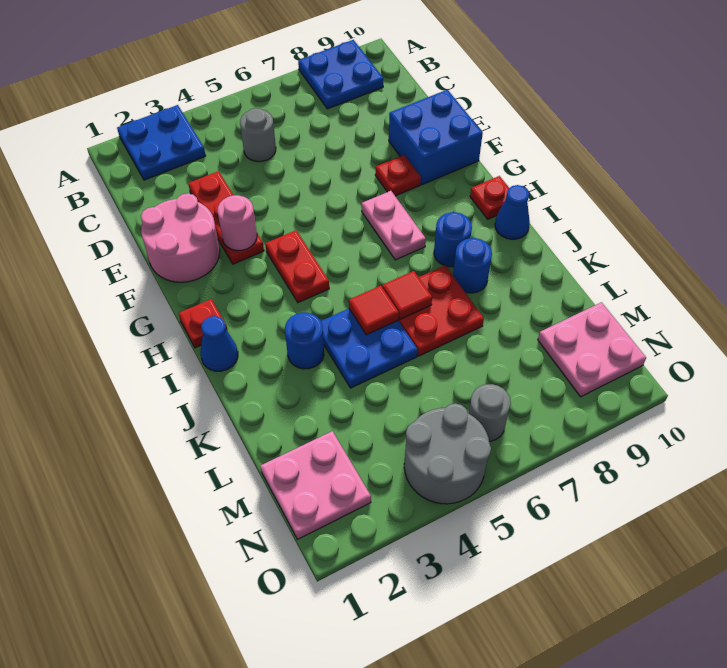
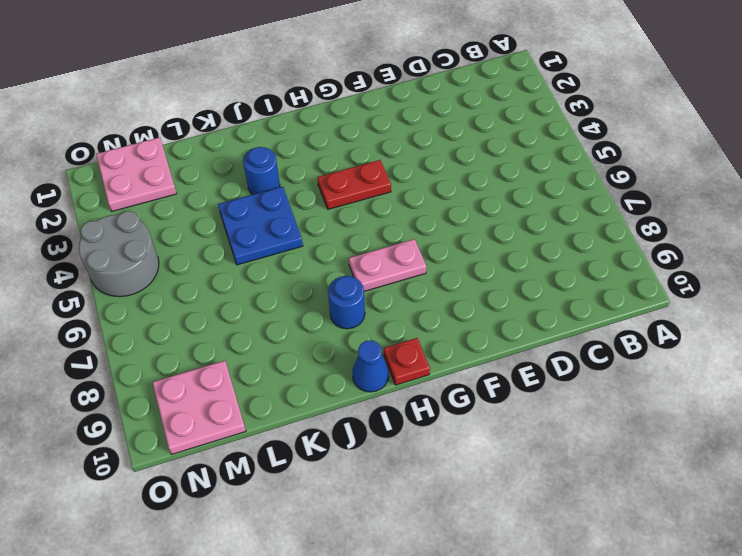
none -> blue 2x2 plate [117,105,206,180]
none -> blue 2x2 plate [298,40,383,109]
none -> grey 1x1 round brick [240,108,276,162]

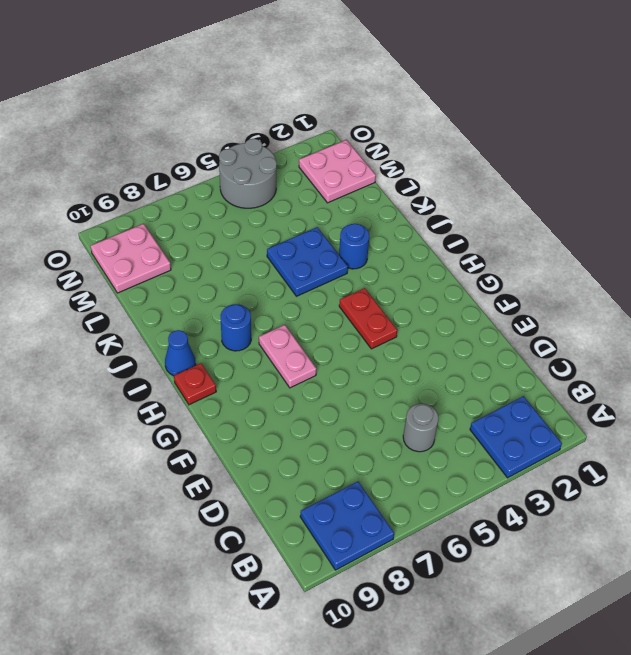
none -> red 1x3 plate [188,171,264,264]
none -> pink 2x2 round brick [141,193,220,282]
none -> blue 2x2 brick [389,90,483,185]

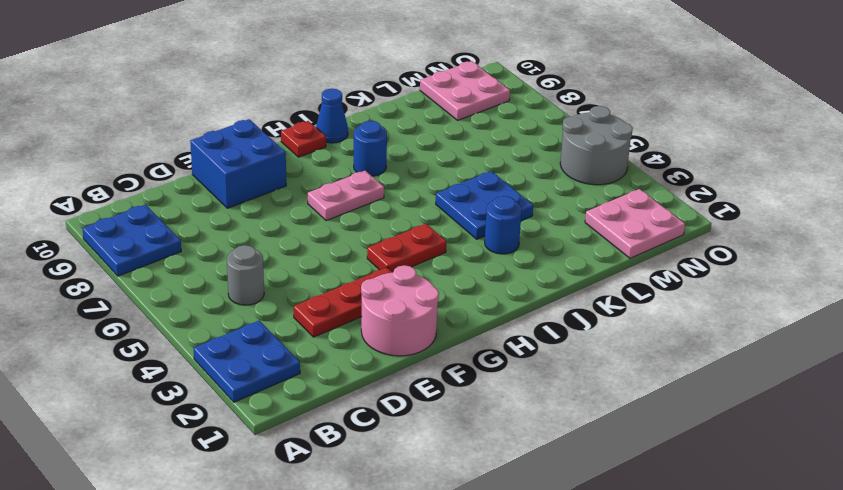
none -> red 1x1 plate [375,155,421,196]
none -> red 1x1 plate [178,299,228,348]
none -> blue 1x1 cone [200,316,238,371]

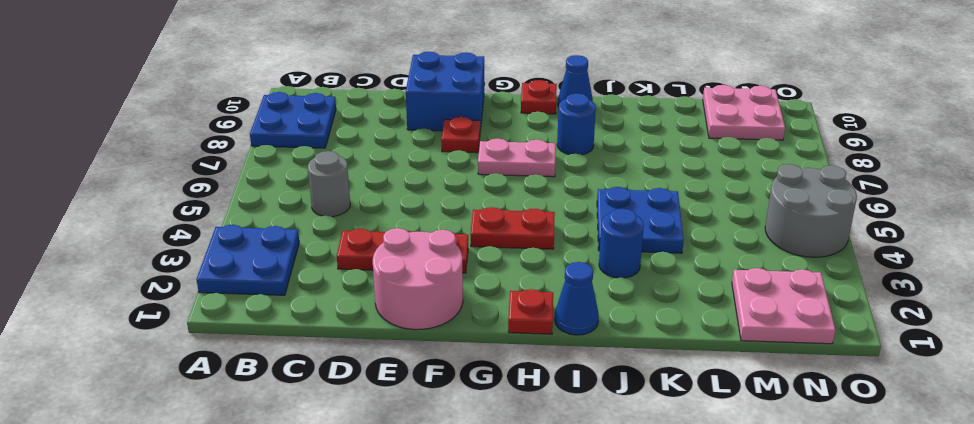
none -> red 2x2 plate [398,266,484,356]
none -> blue 1x1 round brick [453,238,492,293]
none -> grey 1x1 round brick [468,384,511,441]

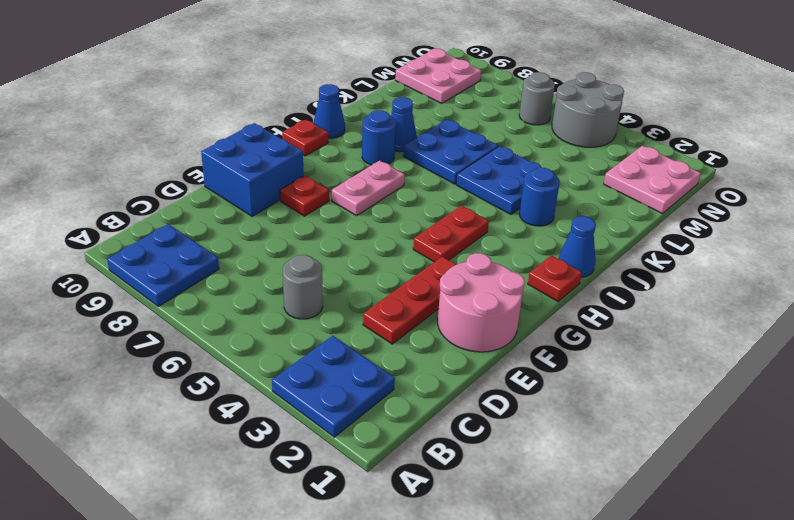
blue 2x2 plate [403,119,498,184] -> red 2x2 plate [398,266,484,356]
blue 1x1 cone [391,97,417,152] -> blue 1x1 round brick [453,238,492,293]
none -> pink 1x1 round brick [217,195,257,251]
none -> red 1x1 tile [349,286,399,335]
none -> red 1x1 tile [382,271,432,319]

